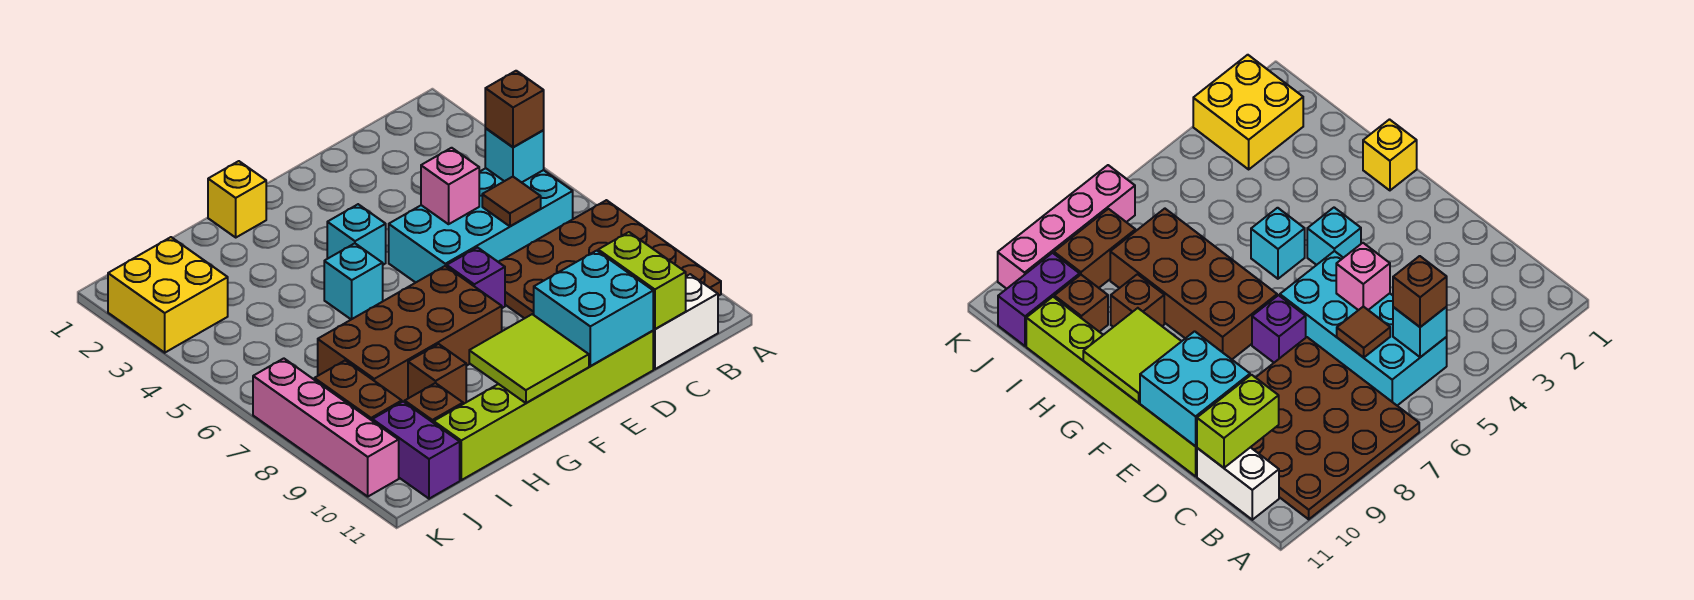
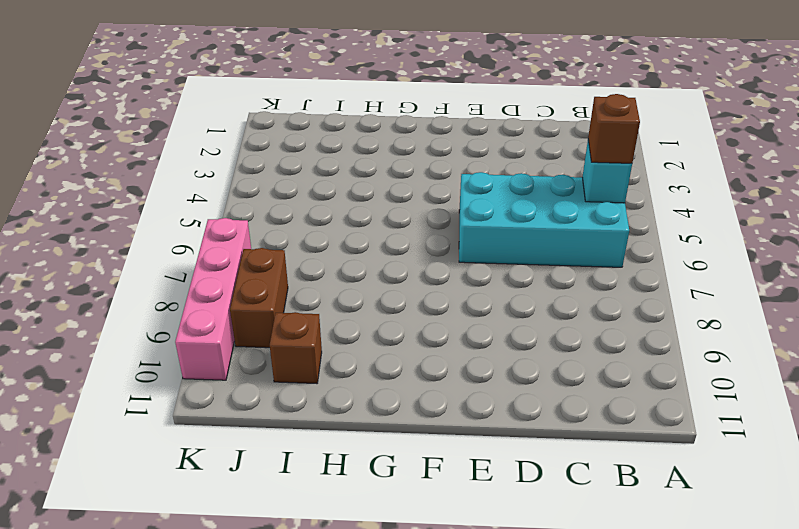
none -> brown 4x4 plate [499,200,721,318]
none -> white 1x2 brick [653,274,718,369]
none -> lime 1x6 brick [434,331,653,480]

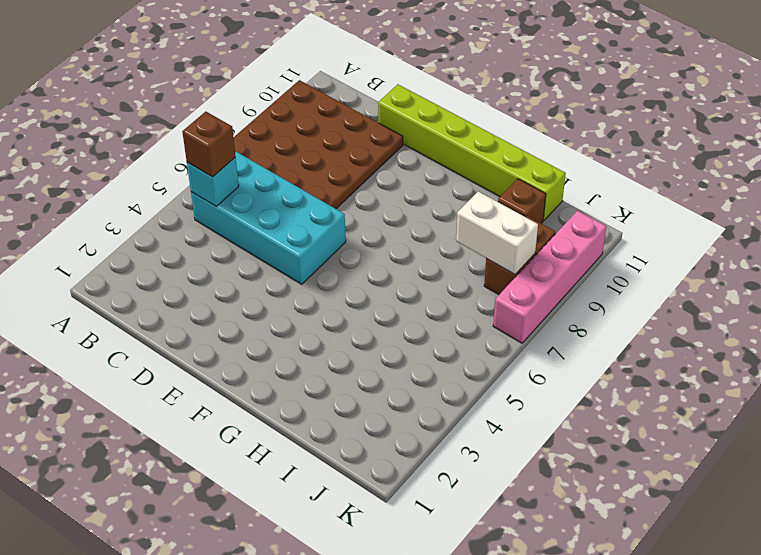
white 1x2 brick [456,191,538,274] -> white 1x2 brick moved to [653,274,718,369]
none -> purple 1x1 brick [447,247,505,308]
none -> cyan 1x1 brick [327,204,386,265]
none -> brown 2x4 brick [318,266,502,402]

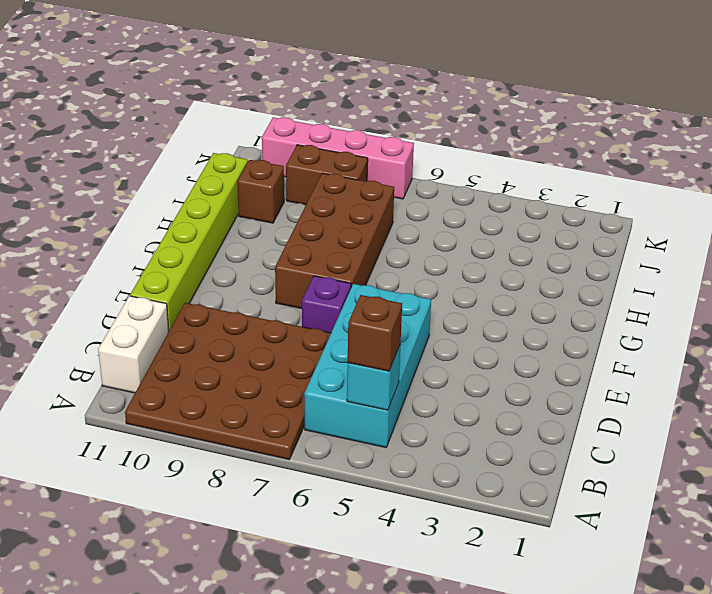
none -> cyan 1x1 brick [327,204,386,265]
none -> yellow 1x1 brick [208,161,266,237]
none -> cyan 1x1 brick [324,243,383,319]

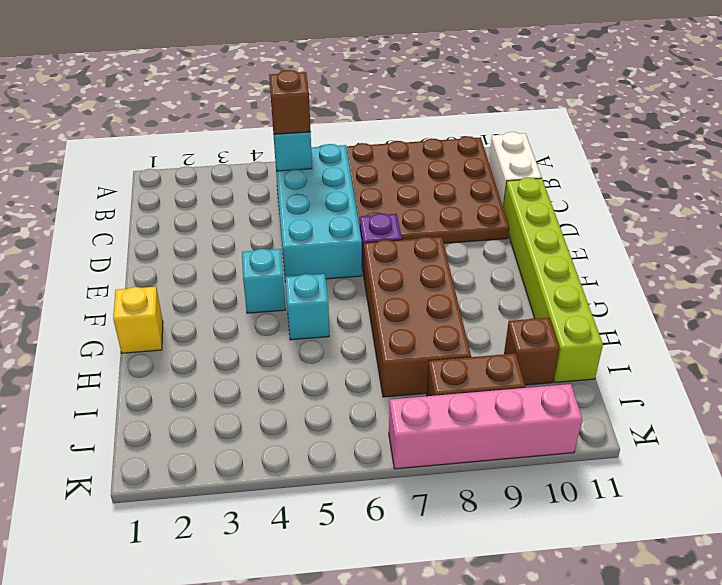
none -> brown 1x1 brick [408,344,466,404]
none -> yellow 2x2 brick [108,237,228,353]
none -> purple 1x2 brick [372,402,460,499]

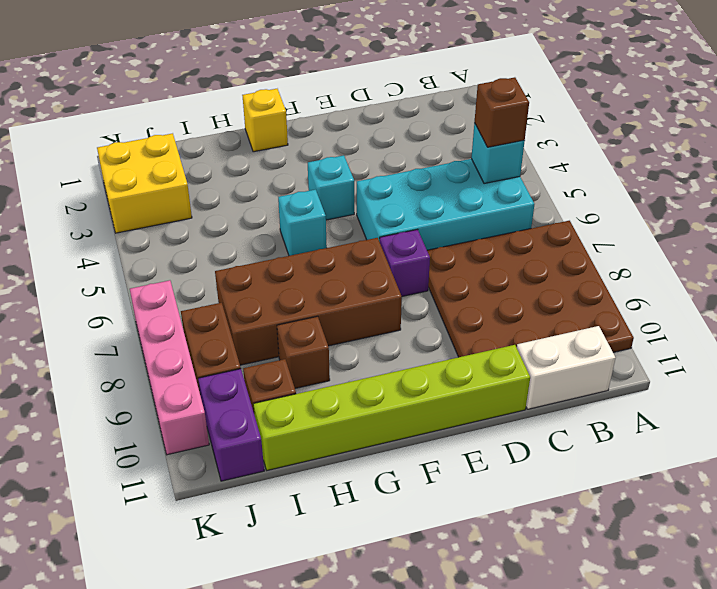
none -> brown 1x1 tile [482,177,541,226]
none -> lime 1x2 brick [598,232,686,329]
none -> pink 1x1 brick [421,148,479,224]

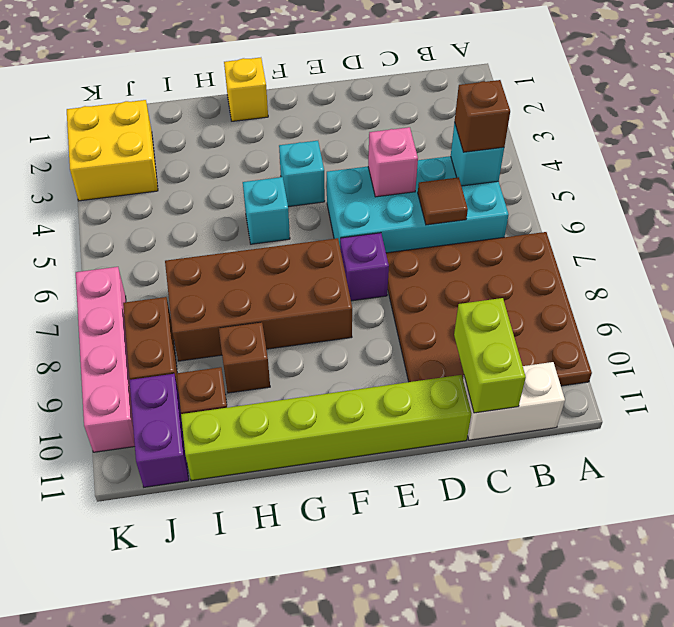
none -> cyan 2x2 brick [534,251,653,366]
none -> lime 2x2 tile [469,314,589,403]

